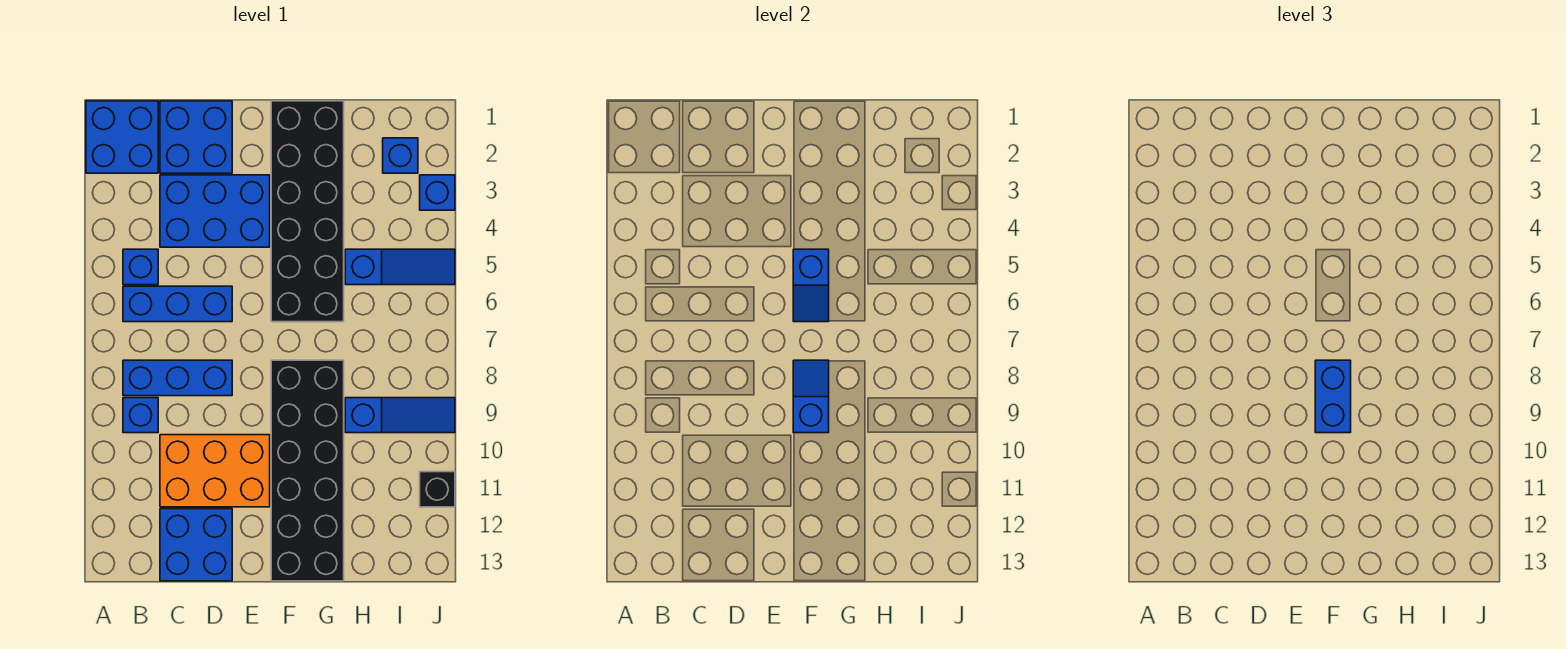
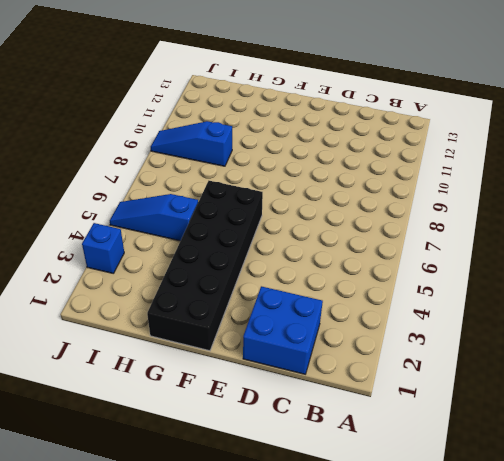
none -> blue 2x2 brick [86,101,158,173]
none -> blue 1x1 brick [123,249,158,285]
none -> blue 1x3 brick [123,286,232,322]

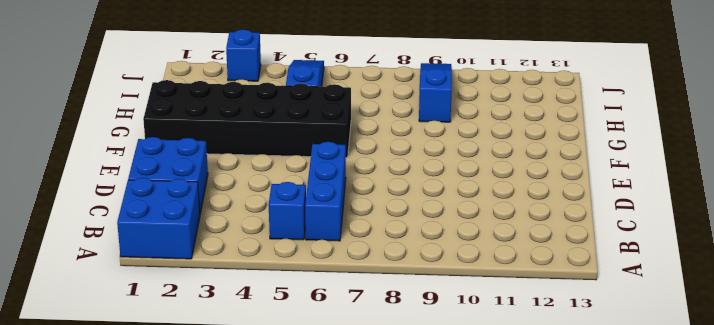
none -> blue 1x3 brick [123,360,232,396]
none -> blue 1x1 brick [123,398,158,433]
none -> blue 2x3 brick [160,175,270,247]

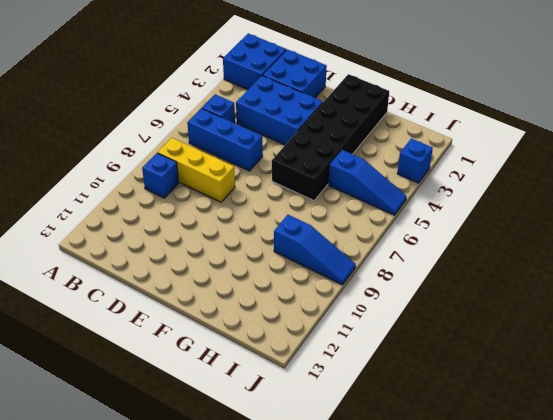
yellow 1x3 brick [158,138,235,202] -> blue 1x3 brick [123,360,232,396]
none -> orange 2x3 brick [160,435,270,507]
none -> blue 2x2 brick [160,509,232,581]
none -> black 2x6 brick [271,360,344,581]

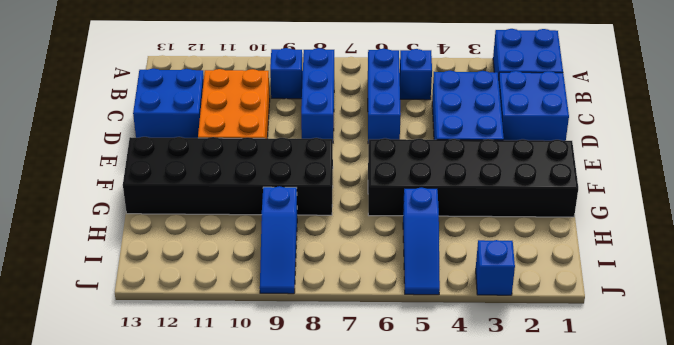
none -> blue 1x1 brick [383,138,418,173]
none -> black 1x1 brick [420,472,455,507]
none -> blue 1x2 slope [793,249,829,322]

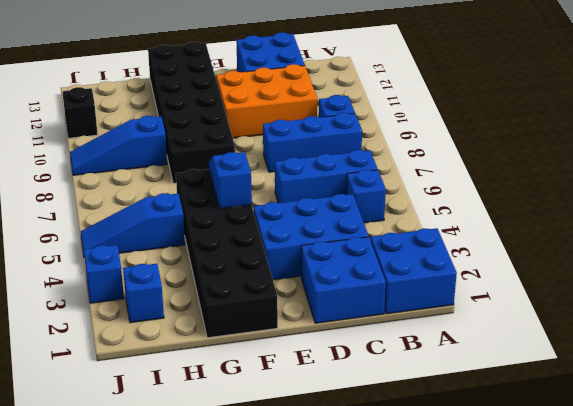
none -> blue 1x2 slope [793,360,829,433]
none -> blue 1x2 brick [1315,360,1351,433]

